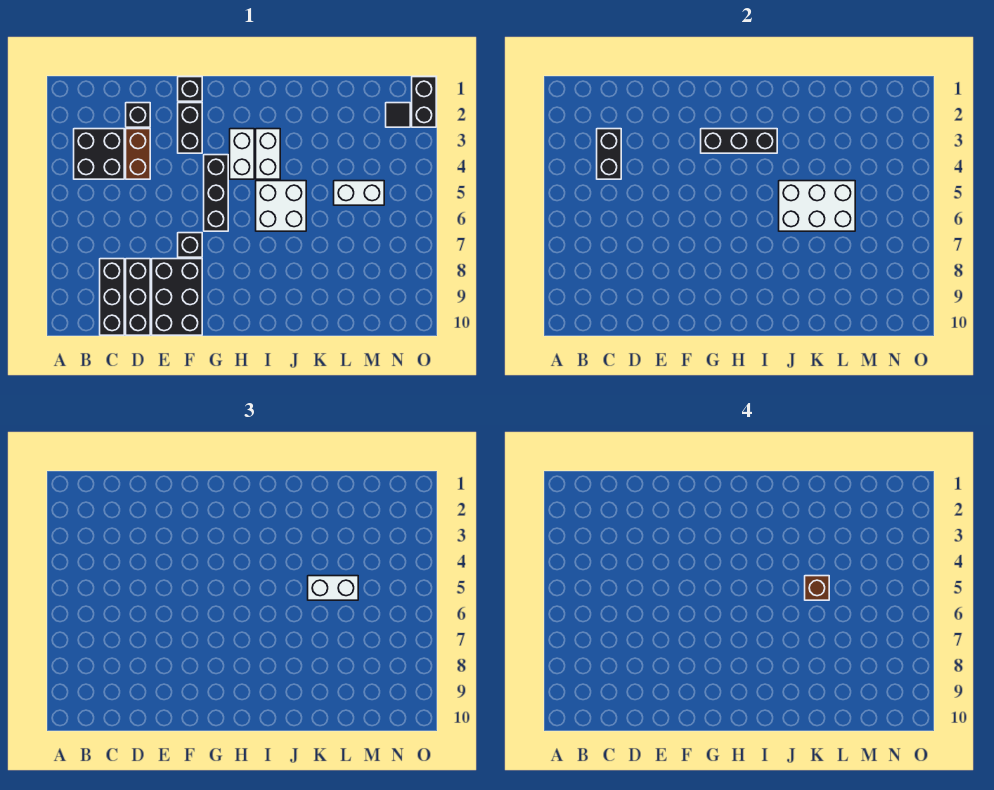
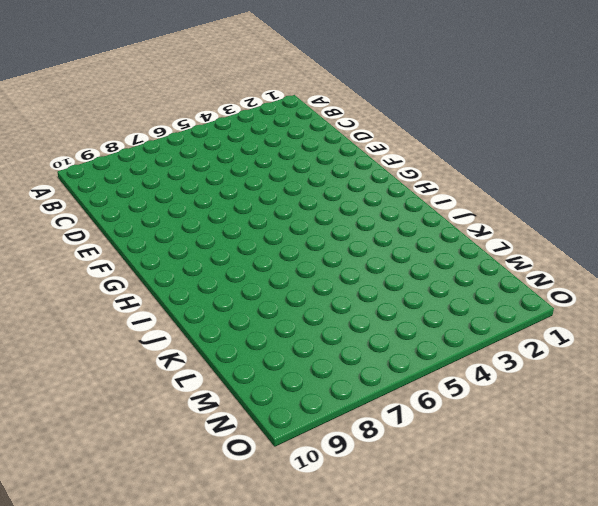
none -> black 2x2 brick [74,129,124,179]
none -> black 1x3 brick [100,259,124,335]
none -> black 1x1 brick [126,103,150,127]

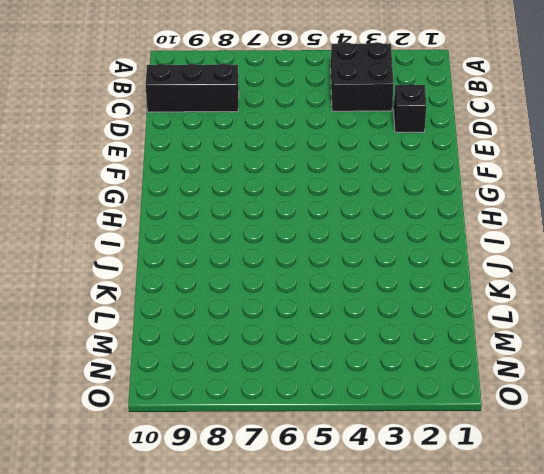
none -> brown 1x2 brick [126,129,150,179]
none -> black 1x3 brick [126,259,150,335]
none -> black 2x3 brick [152,259,202,335]

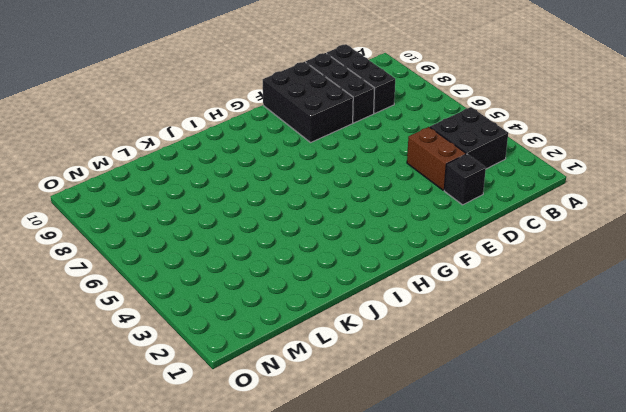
none -> black 1x1 brick [178,77,202,101]
none -> black 1x2 brick [178,103,202,153]
none -> black 1x1 brick [178,233,202,257]

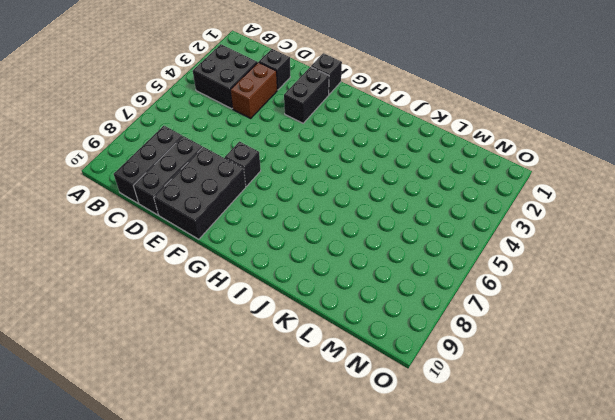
none -> black 1x3 brick [204,155,228,231]
none -> white 1x2 brick [230,129,254,179]
none -> white 1x2 brick [256,129,280,179]

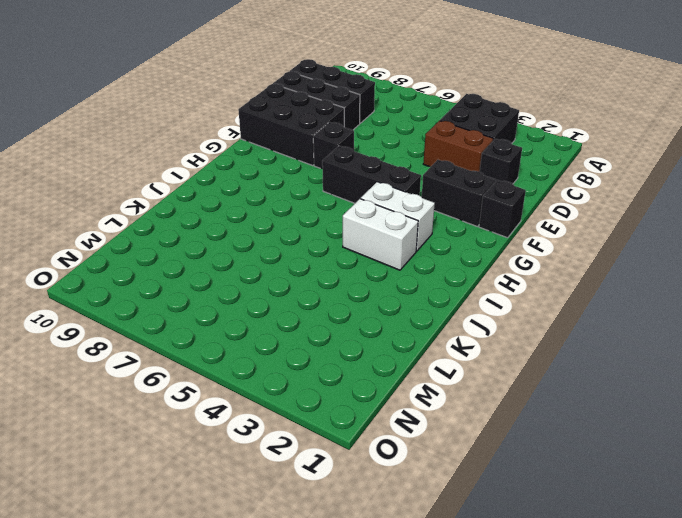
none -> white 2x2 brick [256,181,306,231]
none -> white 1x2 brick [334,181,384,205]
none -> black 1x1 tile [386,103,410,127]

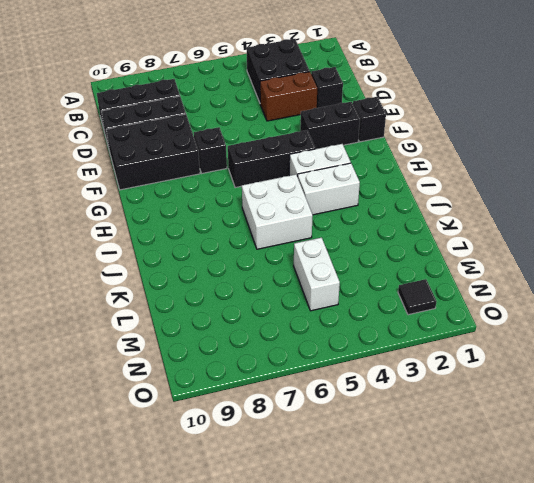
none -> black 1x2 brick [412,77,436,127]
none -> black 1x2 brick [597,129,621,179]
none -> black 1x3 brick [701,129,777,153]

